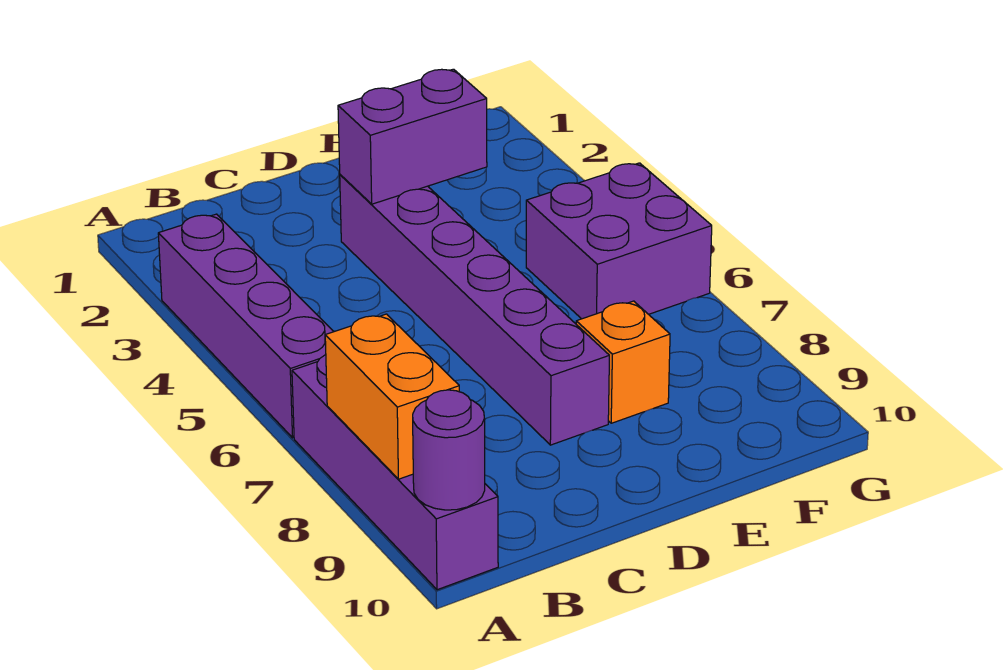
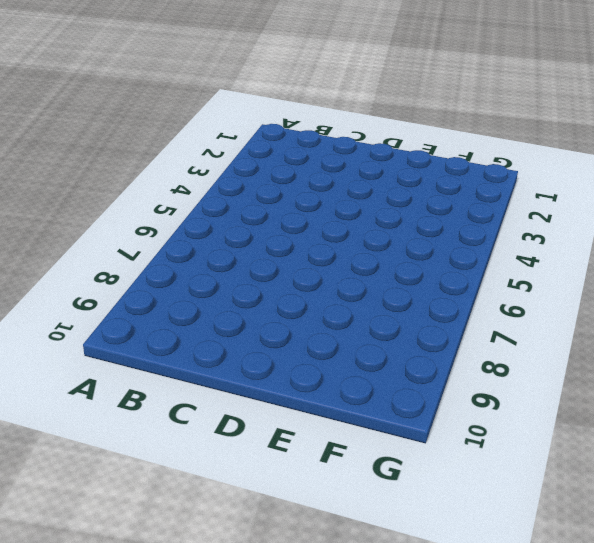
none -> purple 1x4 brick [158,214,334,438]
none -> purple 1x4 brick [292,355,498,590]

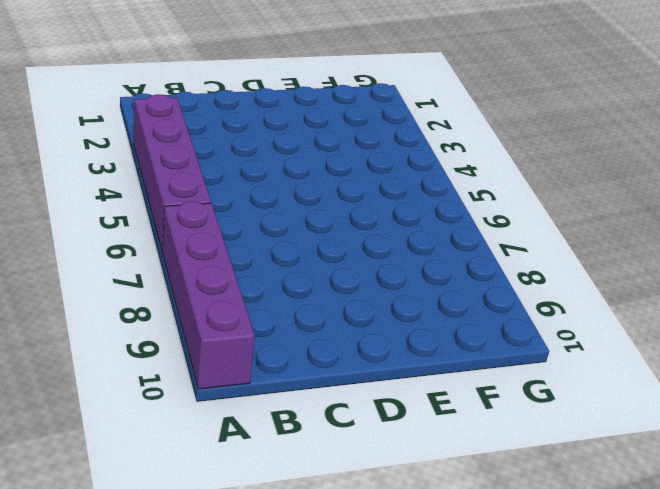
none -> purple 1x6 brick [340,175,609,445]
none -> orange 1x1 brick [576,301,670,423]

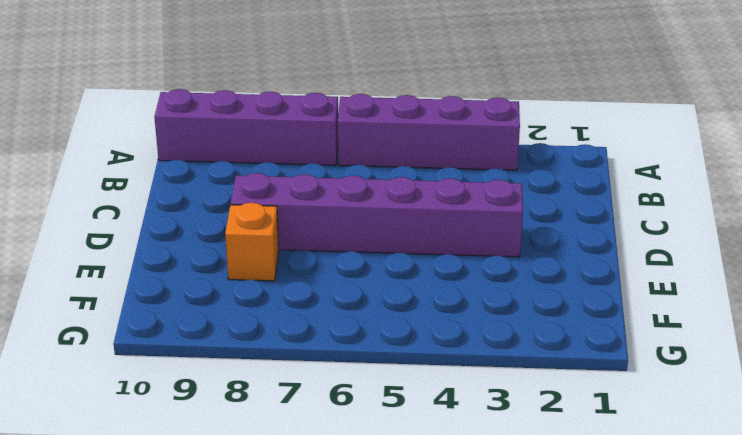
none -> purple 2x2 brick [526,163,712,319]
none -> orange 1x2 brick [325,314,459,479]

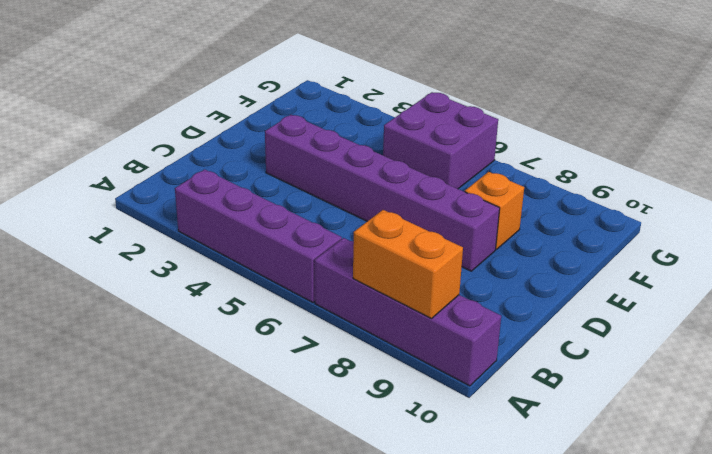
none -> purple 1x1 round brick [413,390,485,510]
none -> purple 1x2 brick [338,69,487,204]

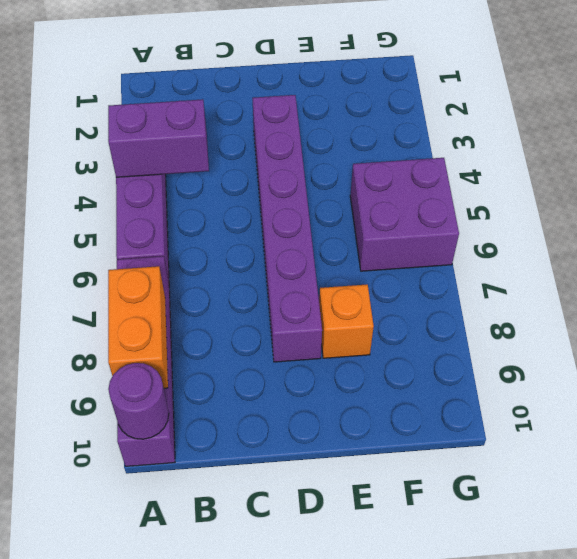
purple 1x2 brick [108,99,209,177] -> purple 1x2 brick moved to [338,69,487,204]

